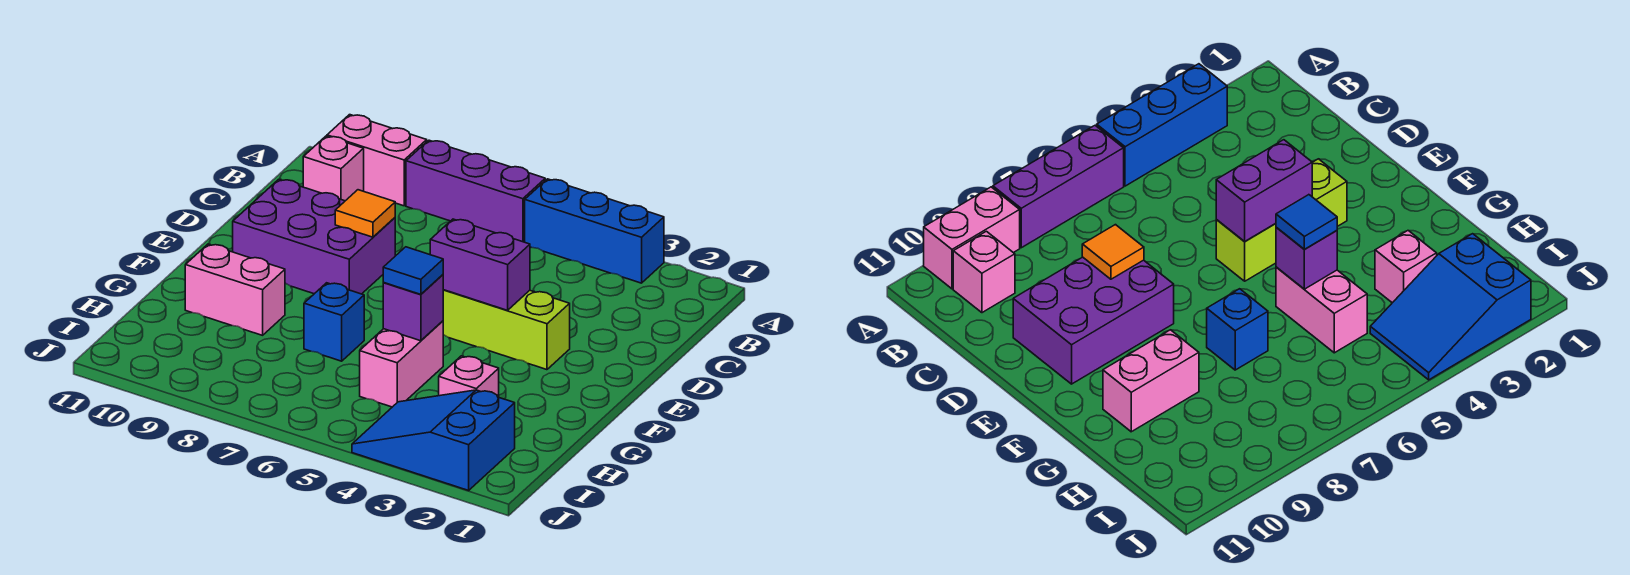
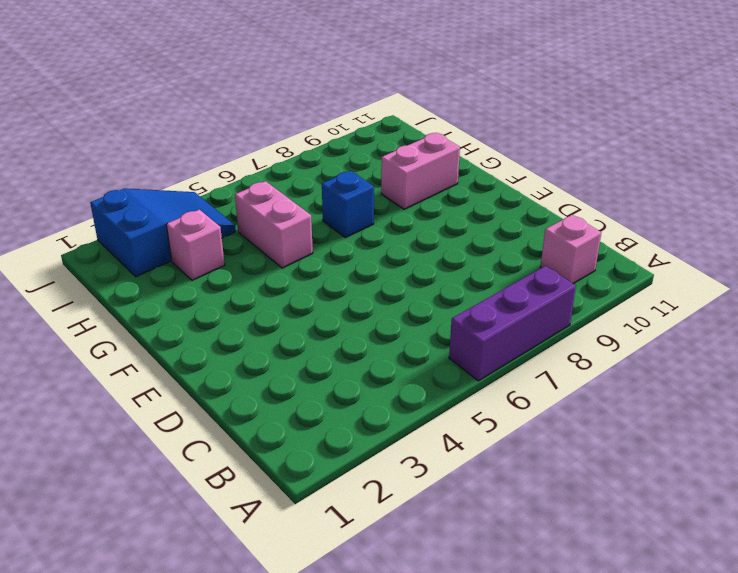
none -> blue 1x3 brick [525,179,664,283]
none -> pink 1x2 brick [327,115,427,206]
none -> purple 2x3 brick [233,179,395,294]

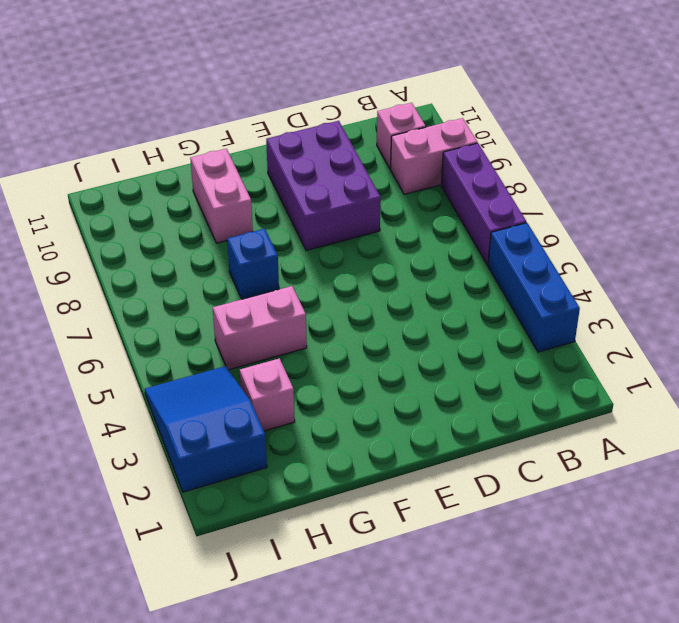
pink 1x2 brick [391,118,477,194] -> pink 1x2 brick turned to [327,115,427,206]
none -> lime 1x3 brick [443,290,570,370]
none -> orange 1x1 tile [335,190,395,237]
none -> purple 1x2 brick [430,219,530,310]

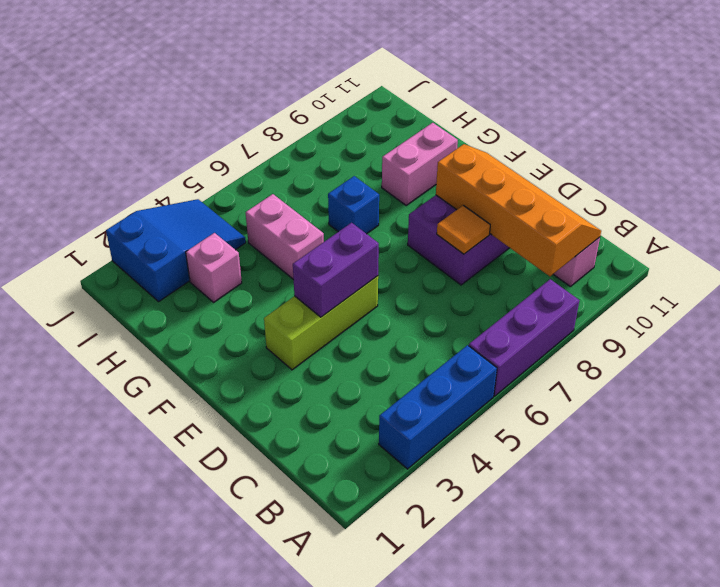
orange 2x4 slope [436,144,601,276] -> none
none -> pink 1x2 brick [327,115,427,206]
none -> purple 1x1 brick [383,275,443,341]
none -> blue 1x1 tile [383,247,443,294]

